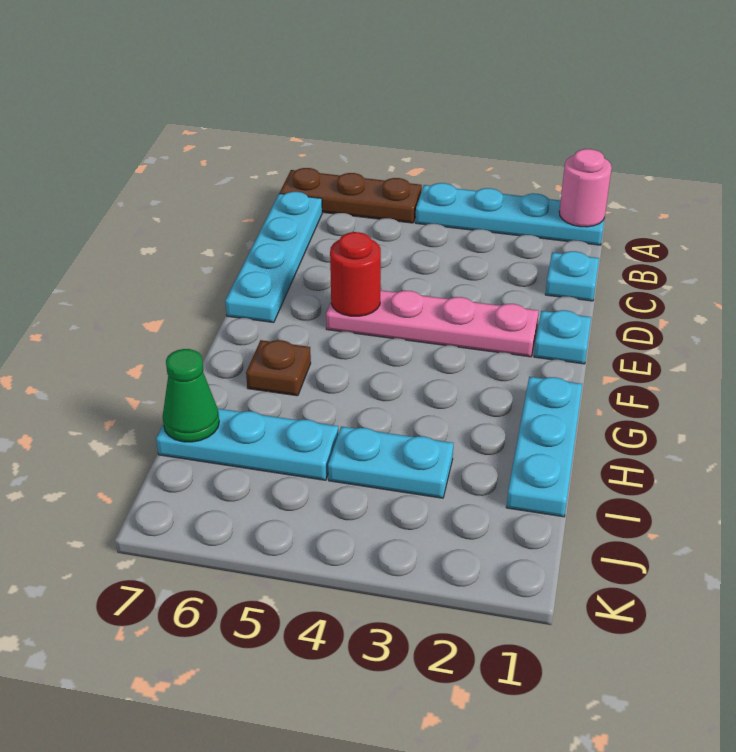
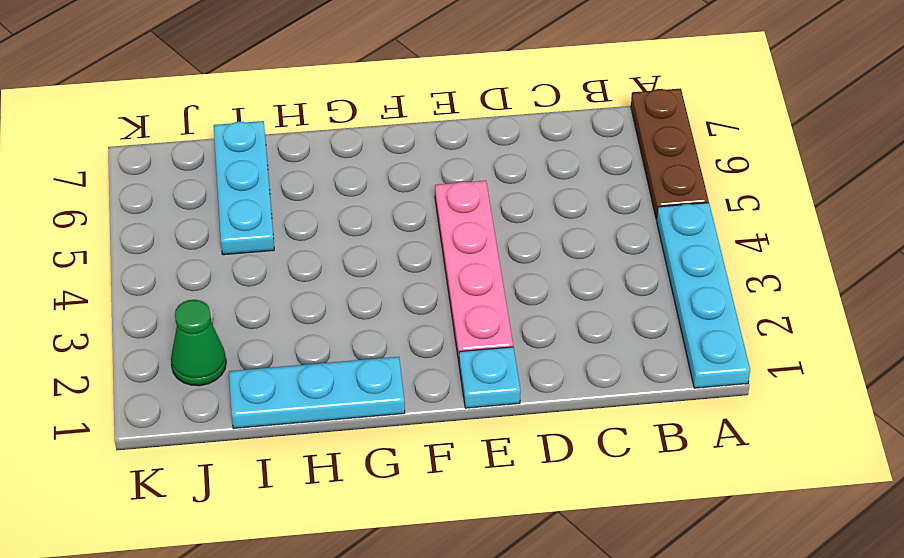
green 1x1 cone [171,300,226,386] -> green 1x1 cone moved to [163,349,219,442]
none -> cyan 1x4 plate [225,192,322,323]
none -> cyan 1x1 plate [545,251,599,301]
none -> brown 1x1 plate [246,340,311,396]

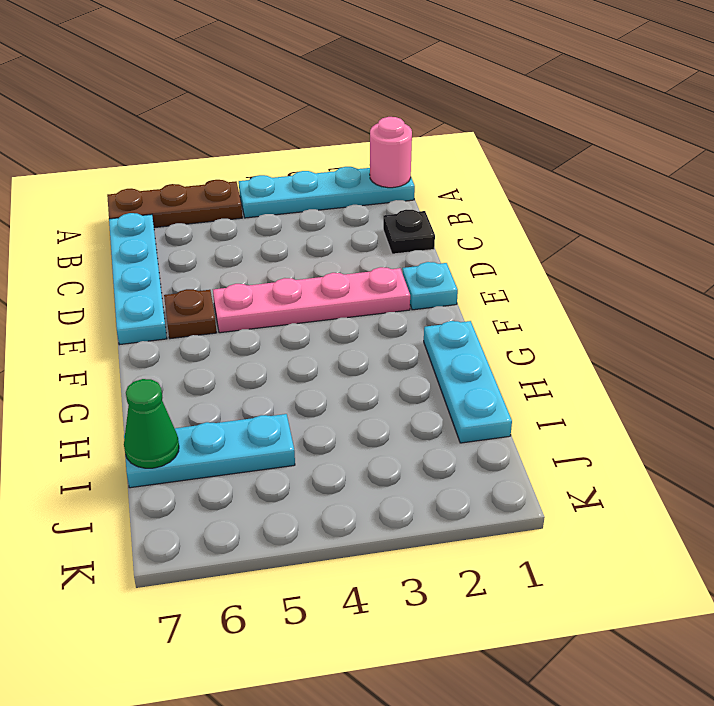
black 1x1 plate [383,210,435,254] -> cyan 1x1 plate [545,251,599,301]
brown 1x1 plate [164,289,217,339] -> brown 1x1 plate moved to [246,340,311,396]
none -> cyan 1x2 plate [328,426,453,498]
none -> red 1x1 round brick [330,232,381,316]

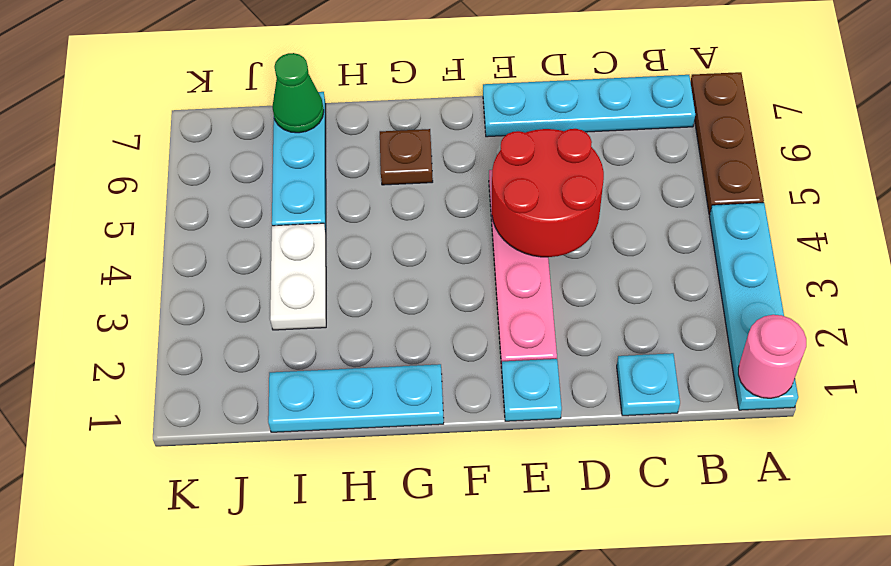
red 2x2 round brick [492,129,604,257] -> red 1x1 round brick [330,232,381,316]
white 1x2 plate [270,223,326,330] -> cyan 1x2 plate [328,426,453,498]

